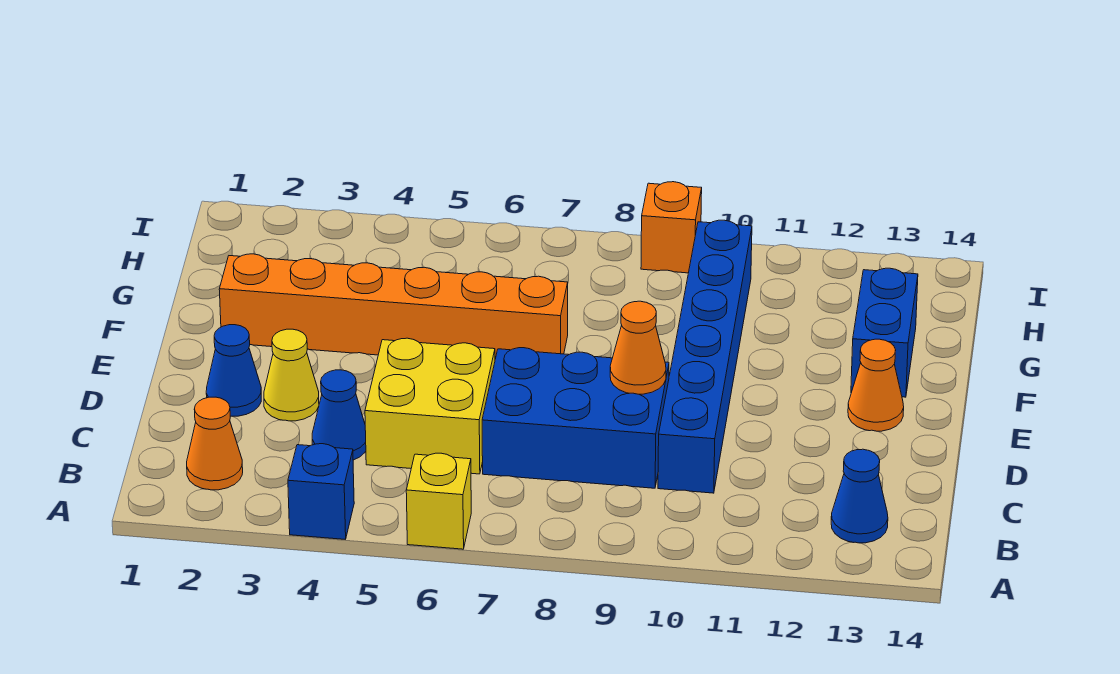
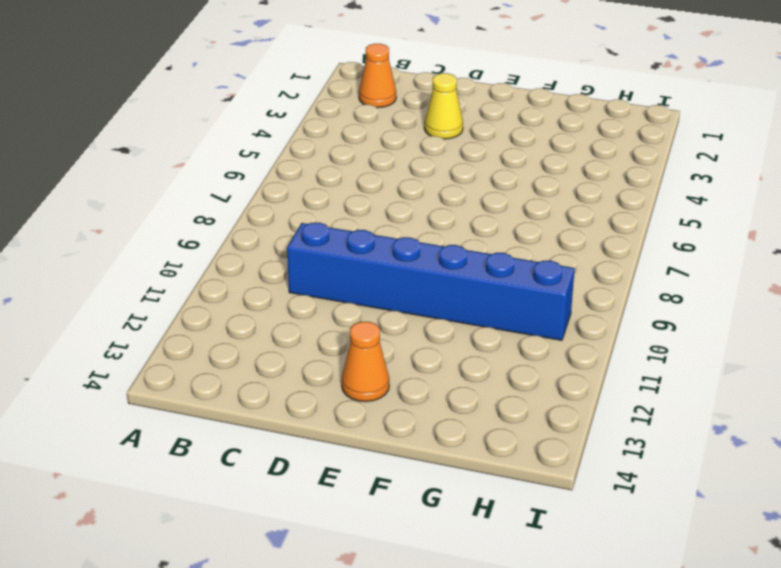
none -> blue 1x1 brick [288,444,354,539]
none -> yellow 1x1 brick [406,453,471,549]
none -> blue 1x1 cone [831,449,888,543]

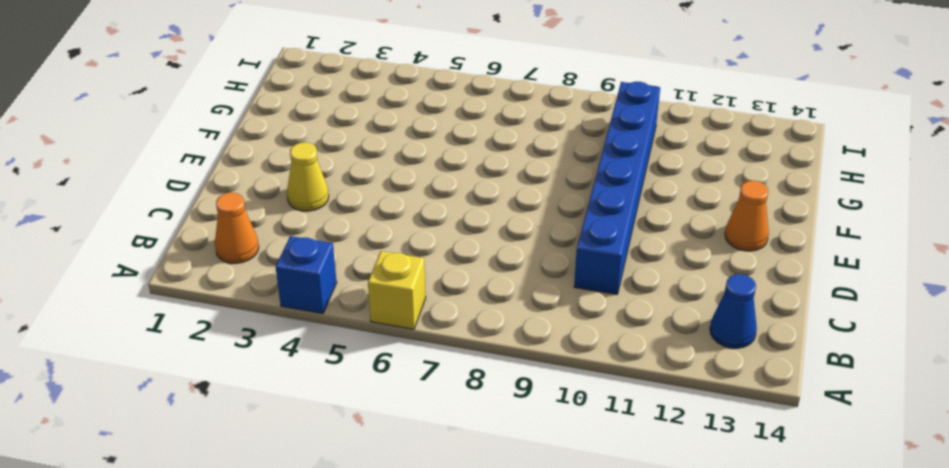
none -> blue 1x1 cone [312,370,366,460]
none -> yellow 2x2 brick [365,338,495,474]
none -> blue 2x3 brick [482,348,669,488]

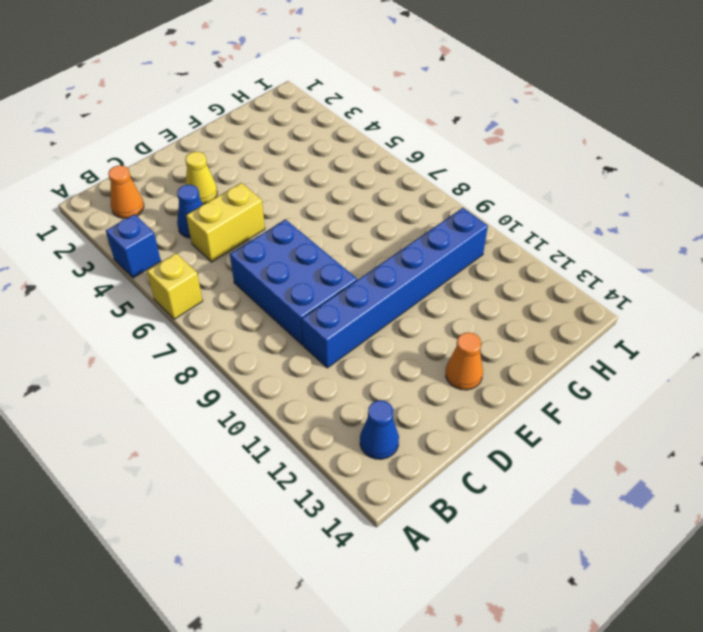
yellow 1x2 brick [186,183,265,262] -> yellow 2x2 brick [365,338,495,474]
none -> blue 1x1 cone [206,325,261,416]
none -> orange 1x6 brick [219,254,568,359]
none -> blue 1x2 brick [851,268,918,397]

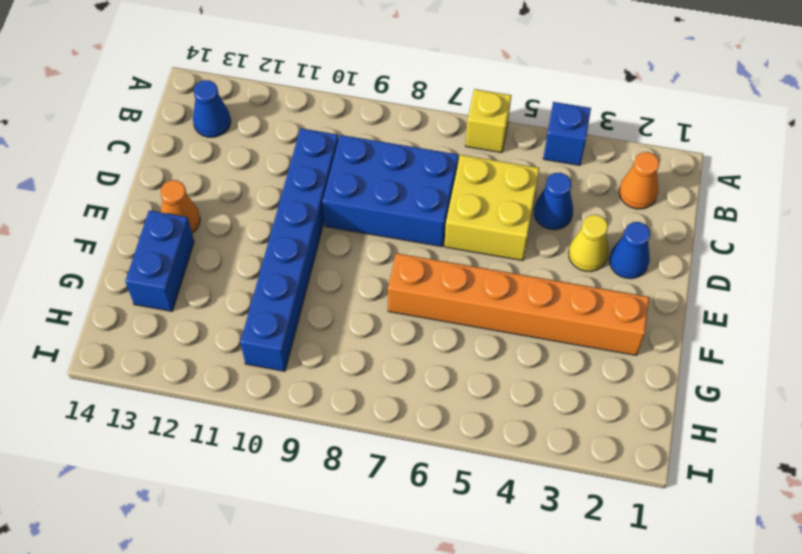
none -> orange 1x1 brick [641,182,702,273]
none -> orange 1x1 cone [610,301,666,394]

